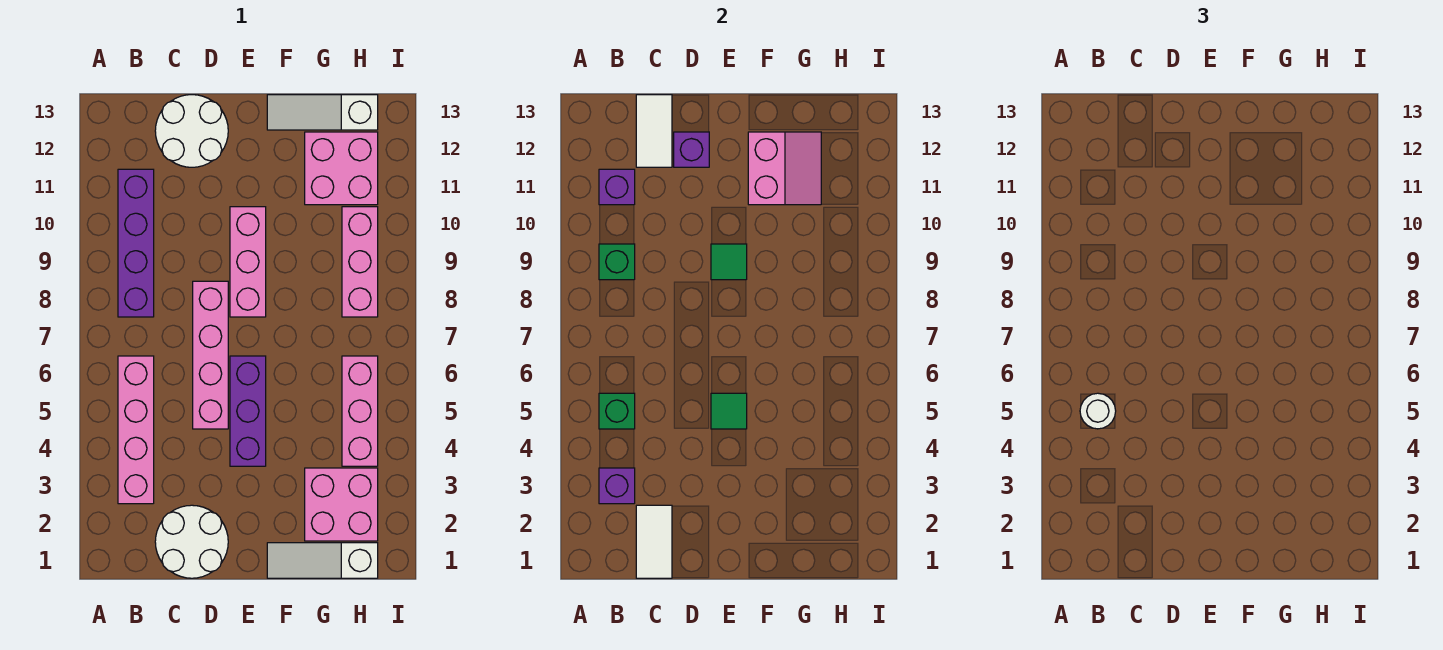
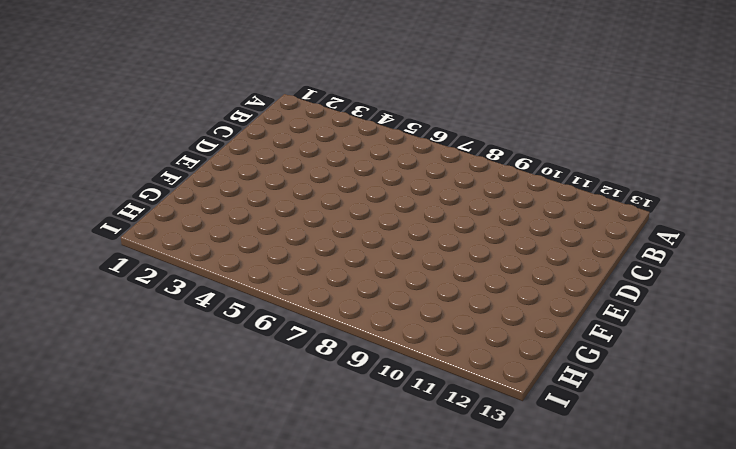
none -> pink 1x4 brick [118,356,154,504]
none -> purple 1x4 brick [118,169,154,317]
none -> white 2x2 round brick [155,505,228,578]

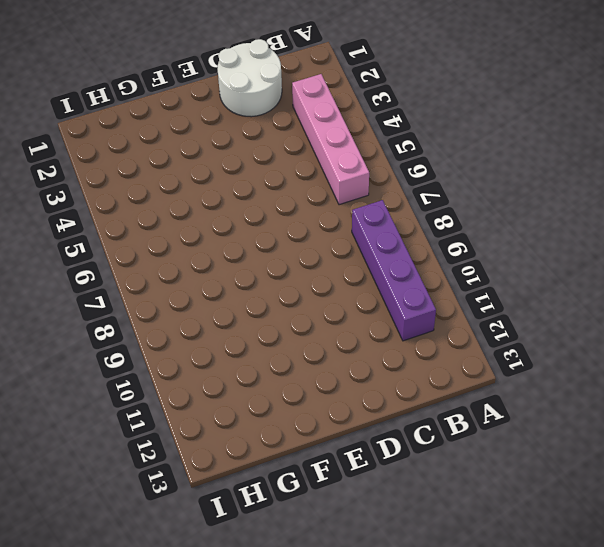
none -> white 2x2 round brick [155,95,228,167]
none -> pink 1x4 brick [193,281,228,429]
none -> purple 1x3 brick [230,356,266,466]

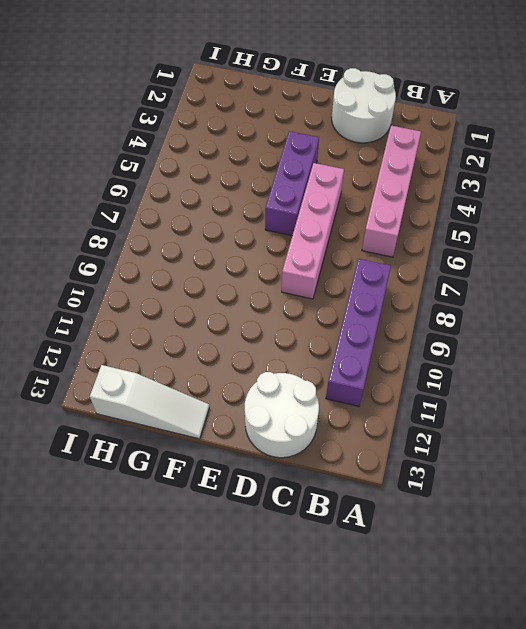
none -> pink 1x3 brick [230,207,266,317]
none -> white 1x3 slope [267,543,378,578]
none -> pink 2x2 brick [305,468,378,541]

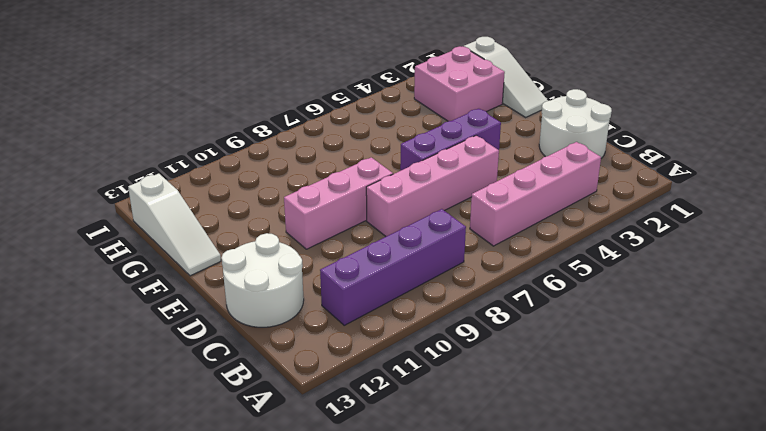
none -> pink 2x2 brick [305,132,378,205]
none -> pink 1x3 brick [342,356,378,466]
none -> pink 1x3 brick [342,207,378,317]

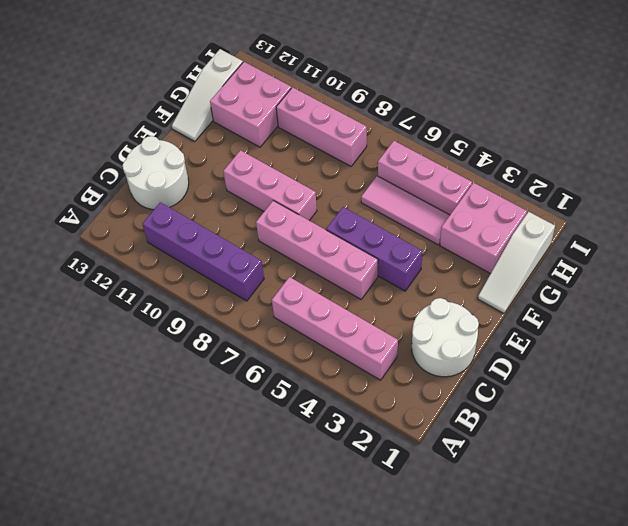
pink 1x3 tile [361,176,450,245] -> none
none -> purple 1x1 brick [599,468,635,504]
none -> green 1x1 brick [599,393,635,429]
none -> green 1x1 brick [599,244,635,280]

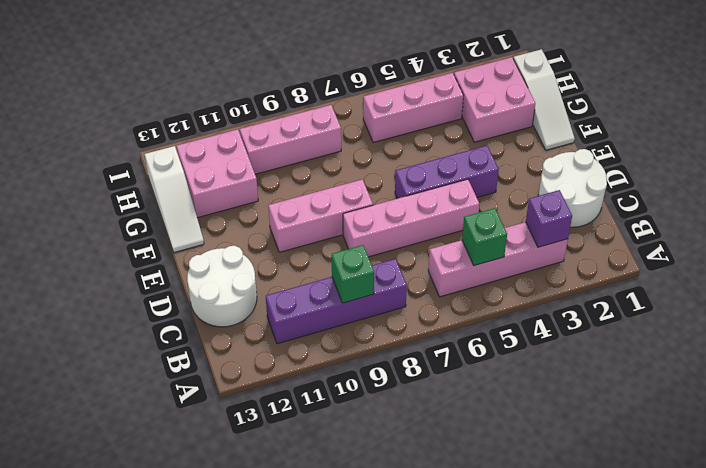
none -> purple 1x1 brick [599,169,635,205]
none -> white 1x2 tile [636,505,672,578]
none -> white 1x2 tile [636,95,672,167]

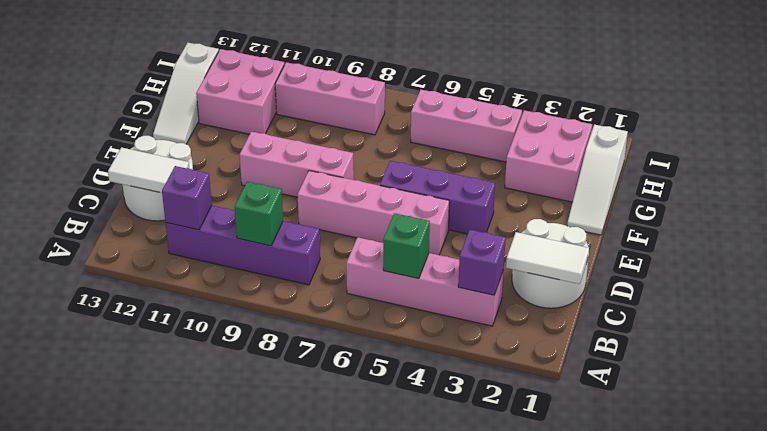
none -> purple 1x1 brick [674,132,709,167]
none -> green 1x1 tile [711,393,747,429]
none -> green 1x1 tile [711,244,747,280]

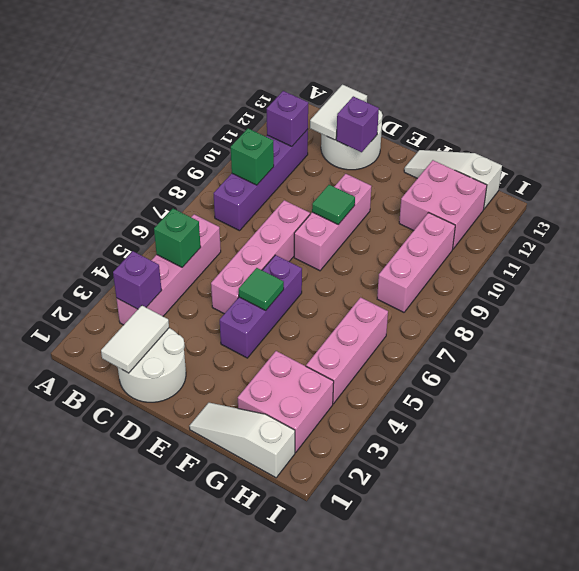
none -> pink 2x2 slope [748,132,821,205]
none -> white 1x1 round brick [1080,393,1116,429]

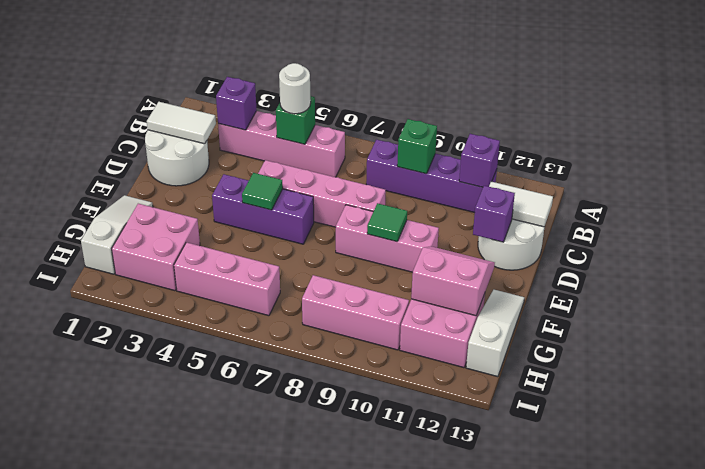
pink 2x2 slope [411,246,495,316] -> pink 2x2 slope turned to [748,132,821,205]

